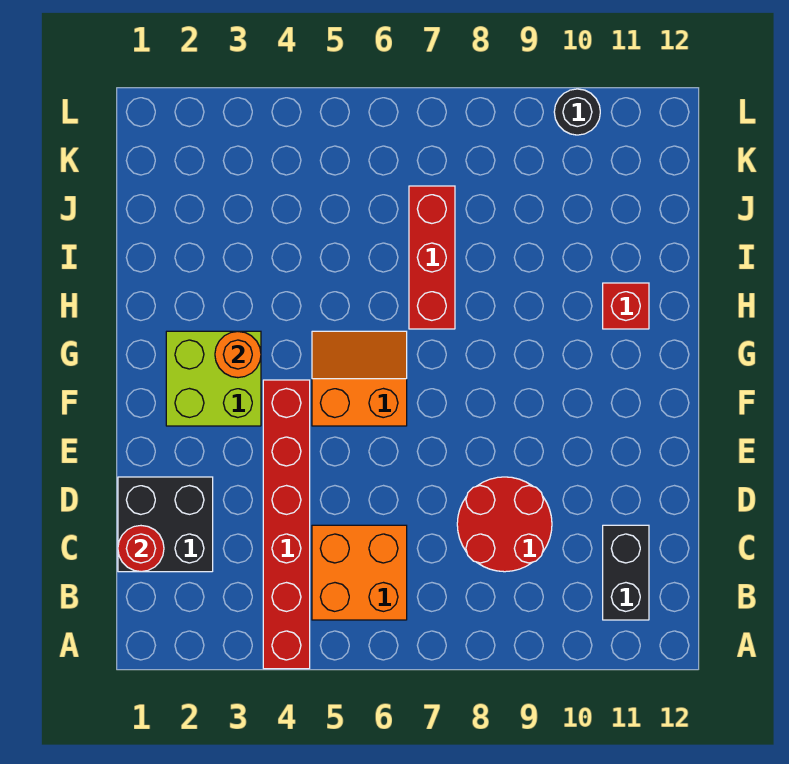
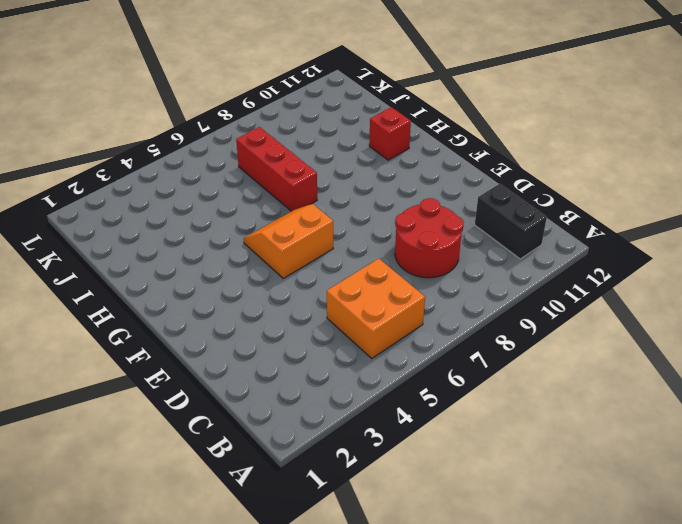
none -> red 1x6 brick [263,380,310,669]
none -> black 2x2 brick [118,477,213,572]
none -> lime 2x2 brick [166,331,261,426]

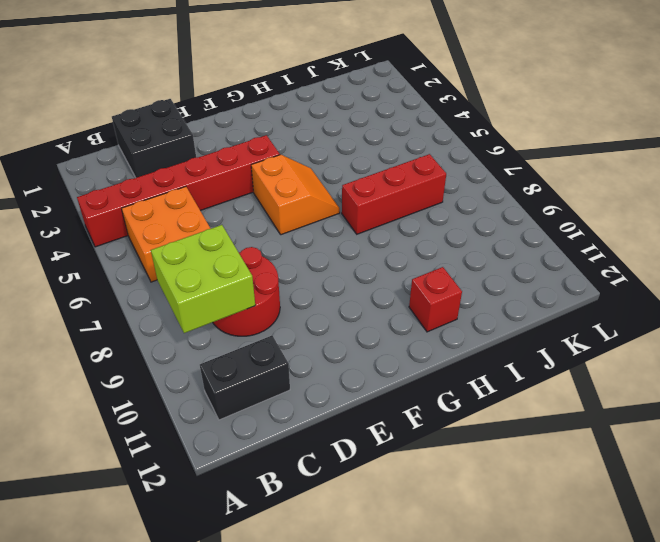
lime 2x2 brick [151,225,255,333] -> lime 2x2 brick moved to [166,331,261,426]
none -> black 1x1 round brick [554,89,600,135]
none -> red 1x1 round brick [118,526,164,572]
none -> orange 1x1 round brick [215,331,261,378]

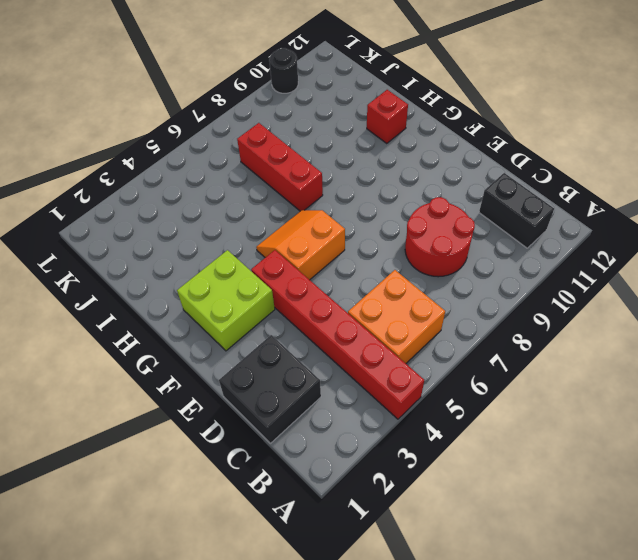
none -> red 1x1 round brick [118,526,164,572]
none -> orange 1x1 round brick [215,331,261,378]

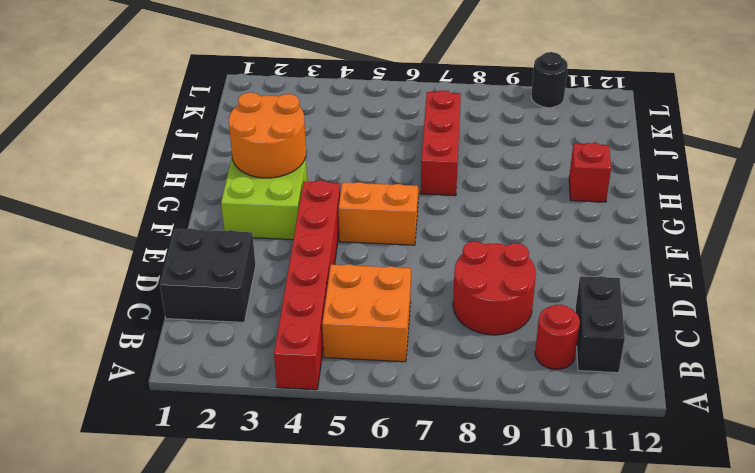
red 1x1 round brick [535,305,580,369] -> red 1x1 round brick moved to [118,526,164,572]
orange 2x2 round brick [229,92,306,178] -> orange 1x1 round brick [215,331,261,378]

